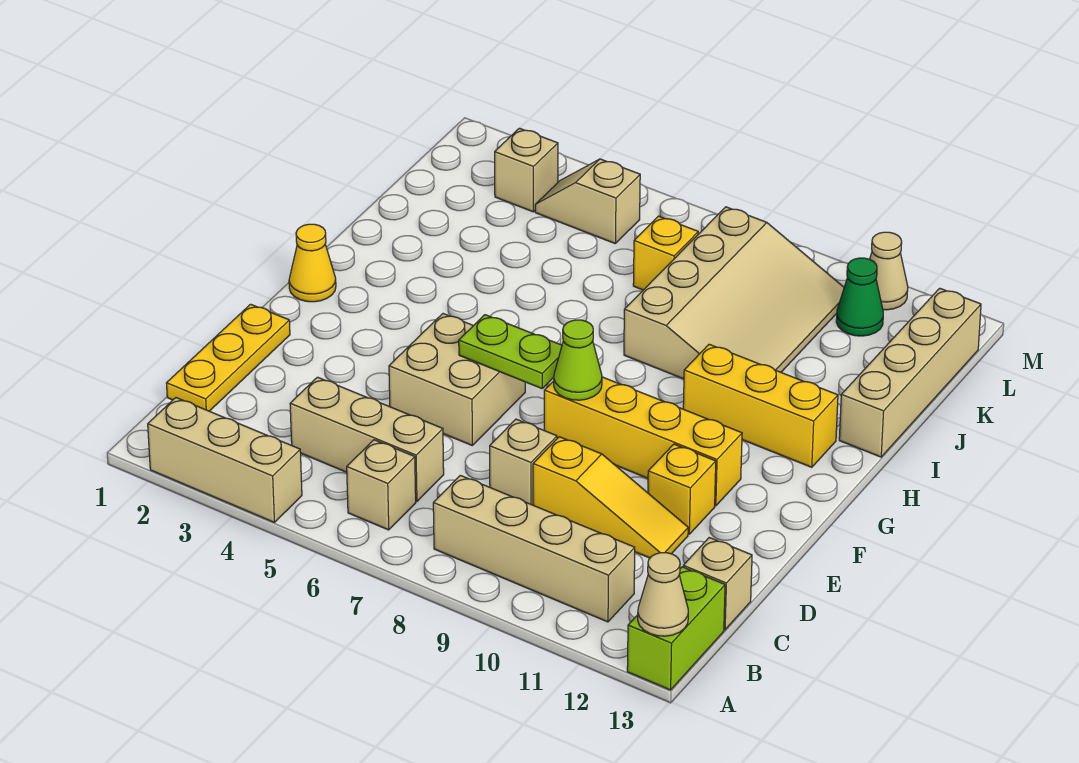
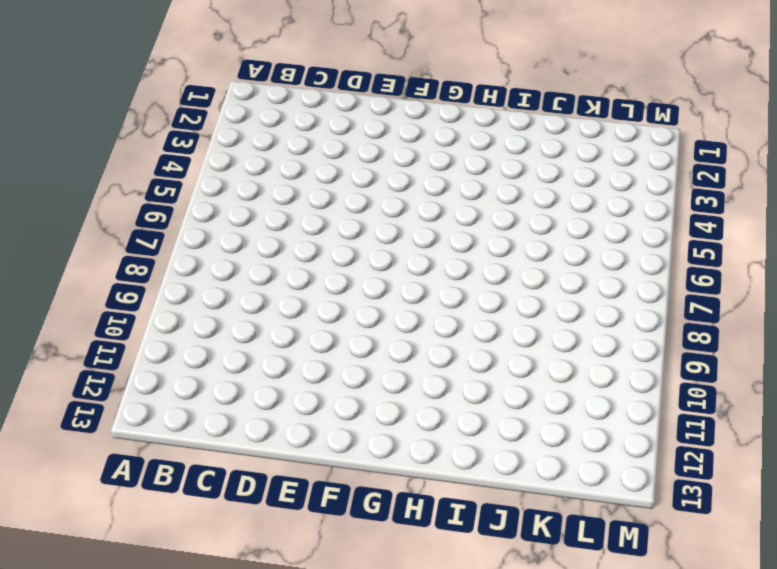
none -> tan 1x3 brick [148,398,302,522]
none -> lime 1x2 brick [627,567,725,690]
none -> tan 1x1 brick [347,440,416,530]

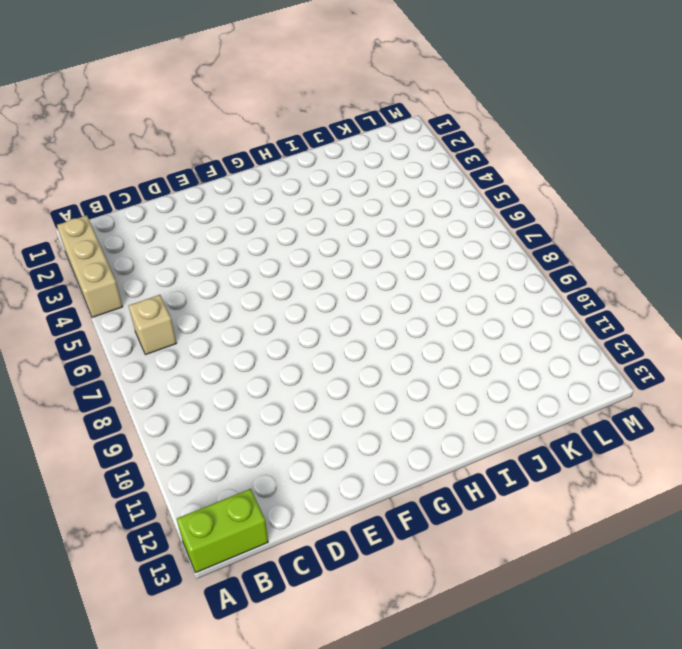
none -> tan 1x4 brick [433,475,635,622]
none -> yellow 1x3 plate [167,304,290,411]
none -> tan 1x3 brick [290,377,444,501]

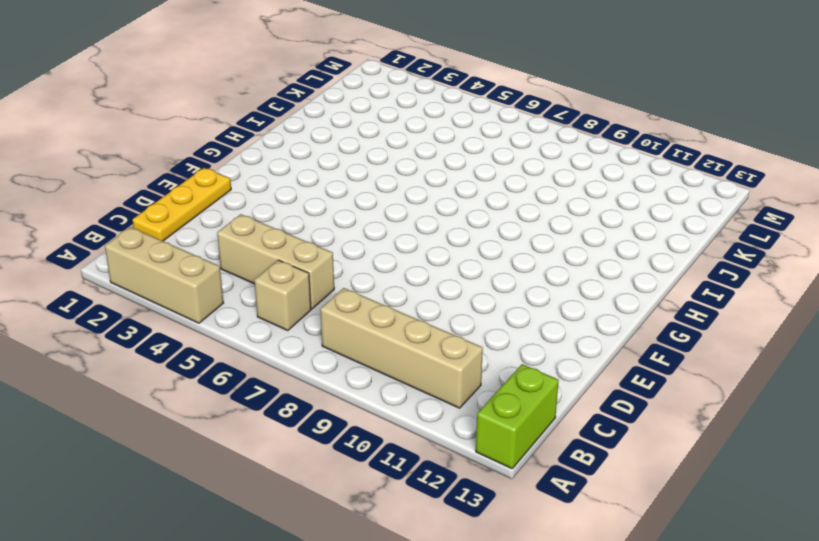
none -> tan 1x1 brick [683,538,752,630]
none -> tan 1x1 brick [490,419,557,505]
none -> yellow 1x3 slope [533,437,688,558]

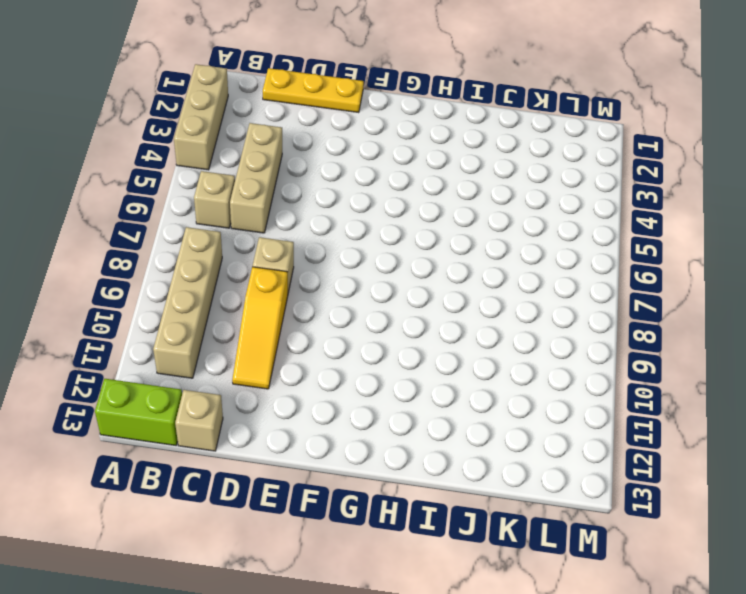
none -> tan 2x2 brick [389,314,525,445]
none -> yellow 1x1 brick [648,444,716,534]
none -> yellow 1x4 brick [544,377,742,506]

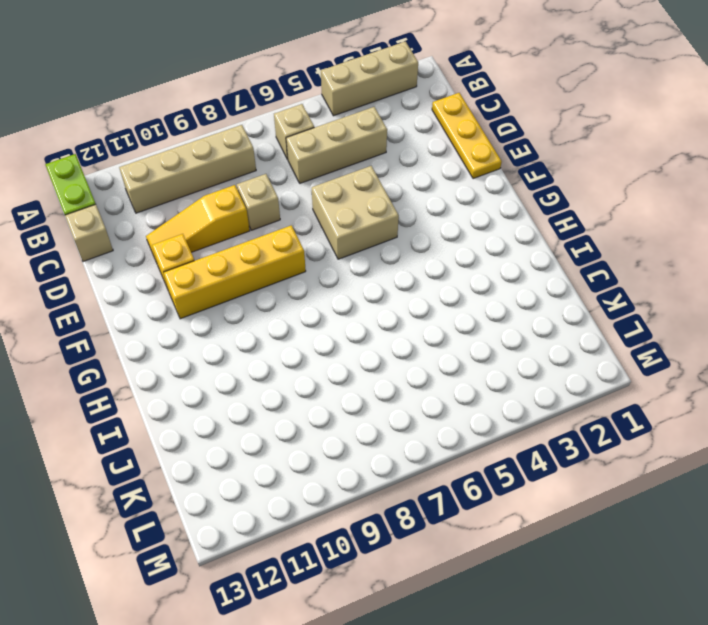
none -> yellow 1x1 cone [289,224,336,302]
none -> yellow 1x3 brick [683,344,838,467]
none -> tan 3x4 slope [624,207,844,379]

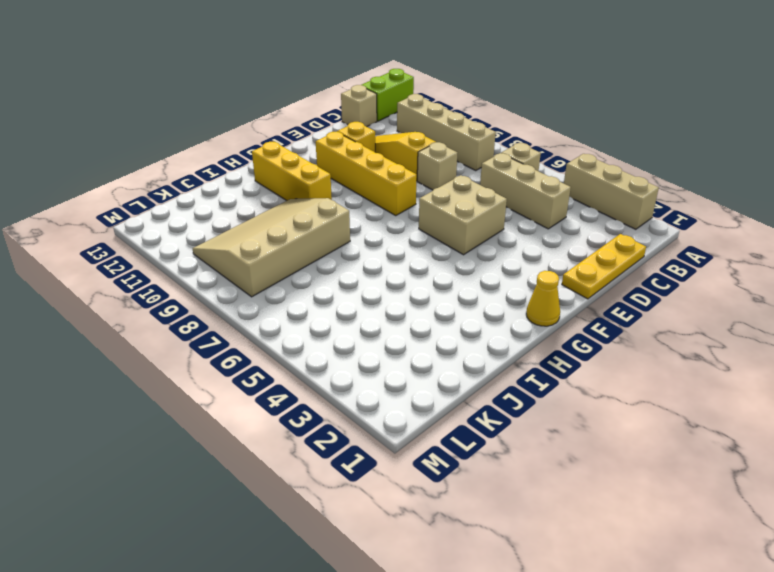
none -> tan 1x4 brick [839,288,981,457]
none -> yellow 1x1 brick [633,216,698,290]
none -> tan 1x1 brick [495,128,558,212]

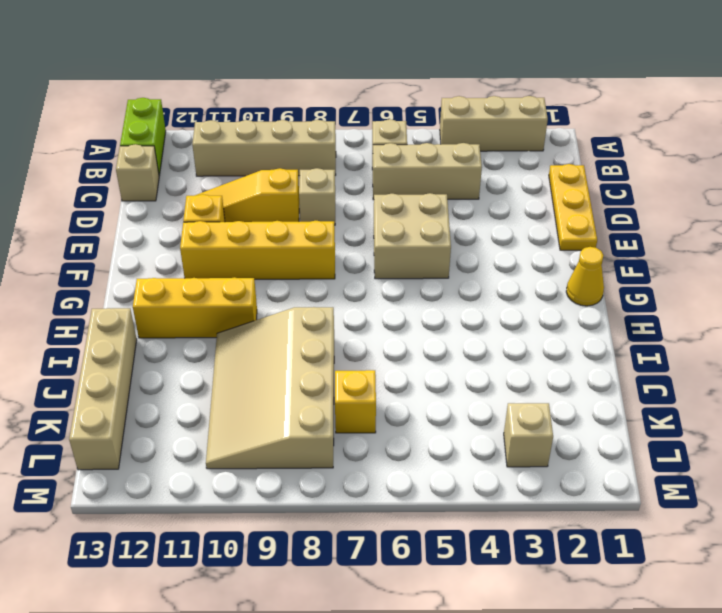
none -> tan 1x2 slope [535,159,640,243]
none -> green 1x1 cone [836,258,883,336]
none -> tan 1x1 cone [870,232,908,310]

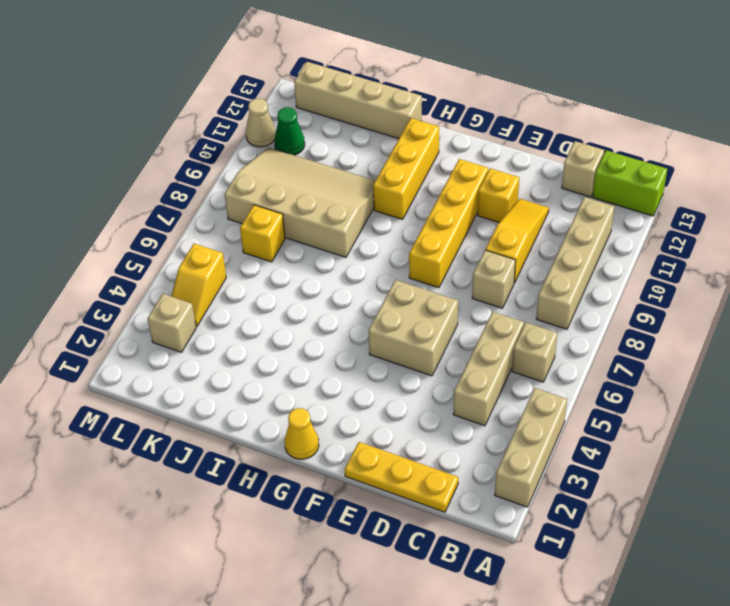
yellow 1x2 slope [171,244,226,327] -> tan 1x2 slope [535,159,640,243]
none -> tan 1x1 cone [638,553,688,636]
none -> lime 1x2 plate [459,315,562,388]
none -> lime 1x1 cone [554,320,602,400]

